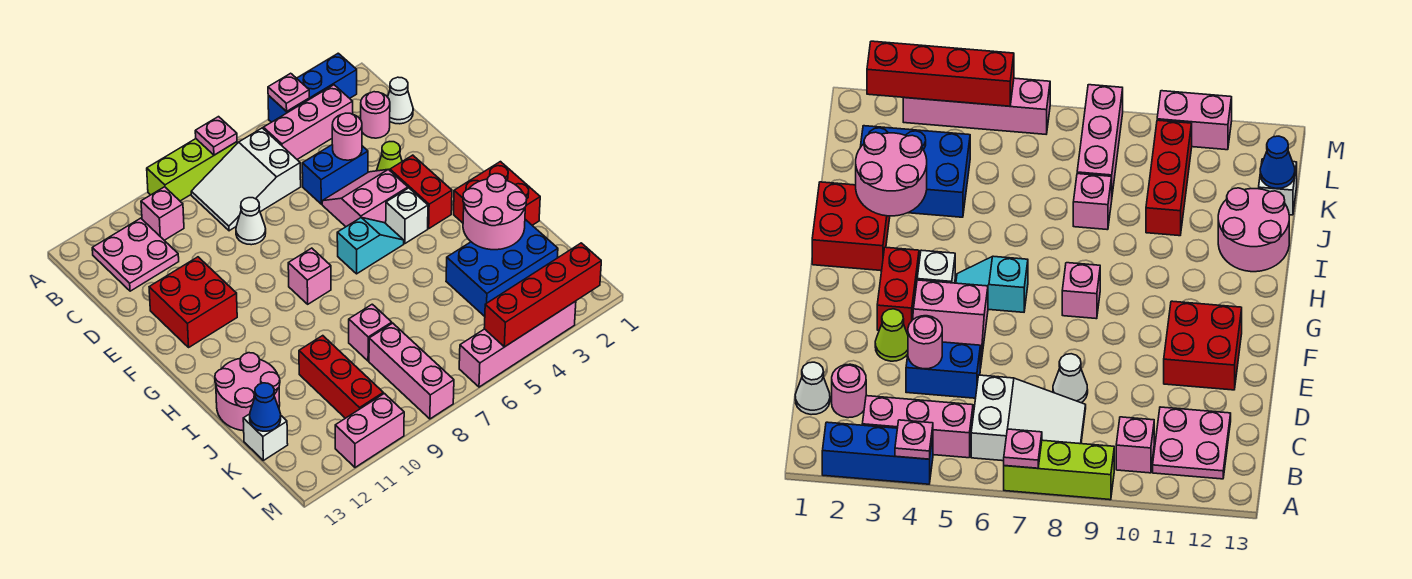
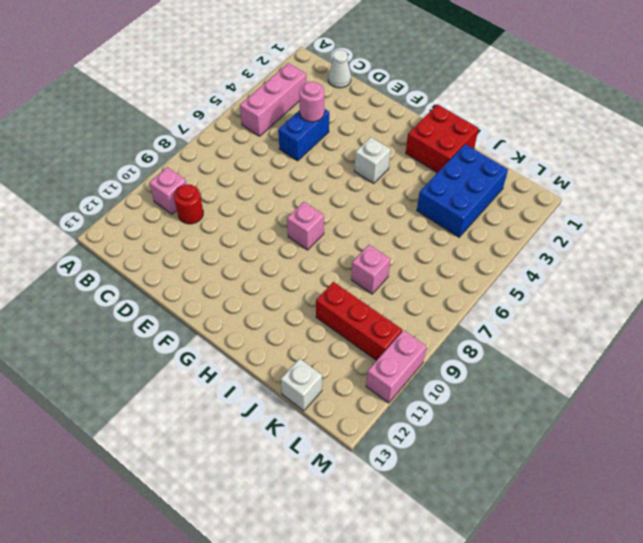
red 1x1 round brick [174,184,203,224] -> none
none -> blue 1x3 brick [268,53,357,122]
none -> lime 1x3 brick [147,139,237,201]
none -> white 2x3 slope [191,128,301,231]
none -> pink 2x2 plate [92,218,179,291]

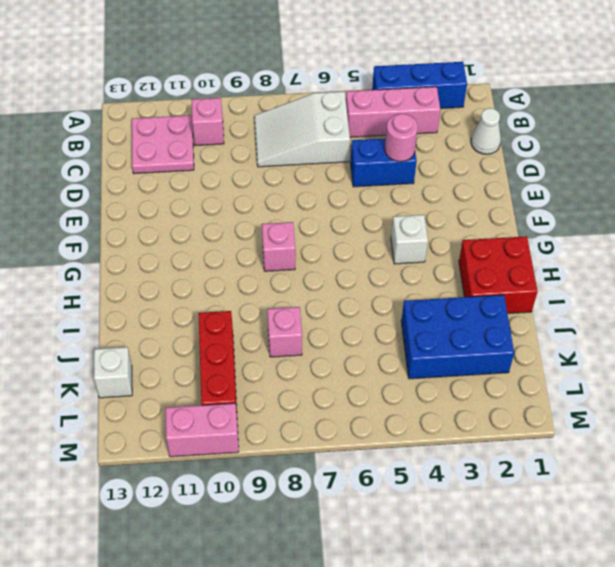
none -> lime 1x3 brick [147,139,237,201]
none -> pink 1x1 round brick [361,92,390,138]
none -> white 1x1 cone [236,198,266,245]
none -> lime 1x1 cone [377,142,402,171]

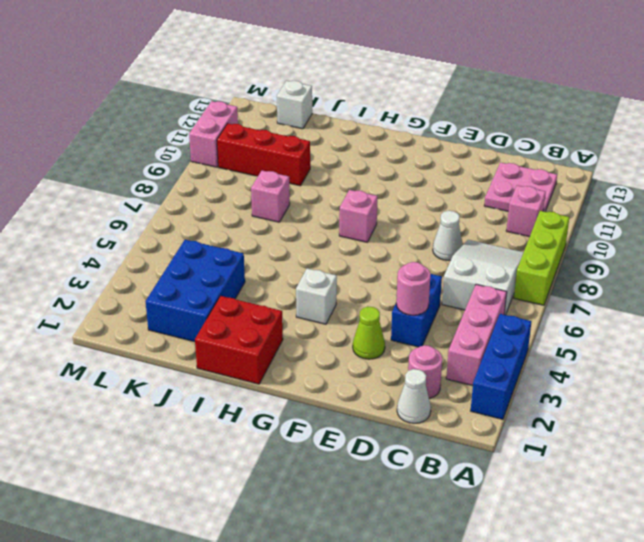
none -> pink 2x2 slope [322,169,408,227]
none -> red 2x2 brick [149,257,237,347]
none -> red 1x2 brick [390,155,452,228]
none -> cyan 1x2 slope [337,218,404,274]

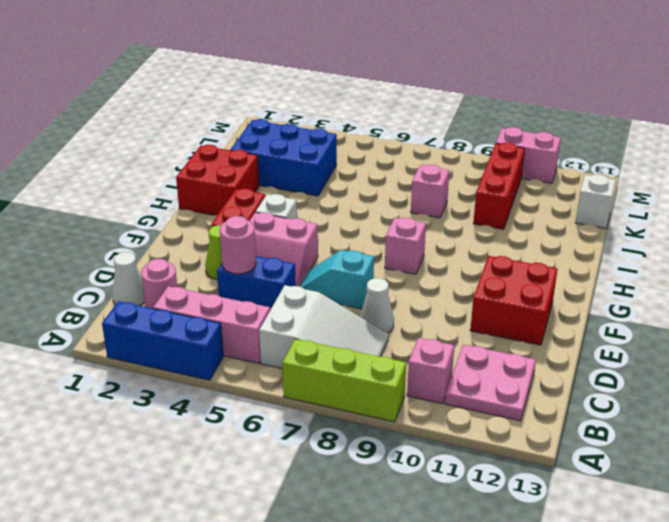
cyan 1x2 slope [300,250,374,309] -> cyan 1x2 slope moved to [337,218,404,274]
none -> pink 2x2 round brick [215,353,280,431]
none -> pink 1x3 brick [369,323,454,419]
none -> pink 1x4 brick [459,301,576,387]
none -> pink 1x1 plate [268,73,309,112]

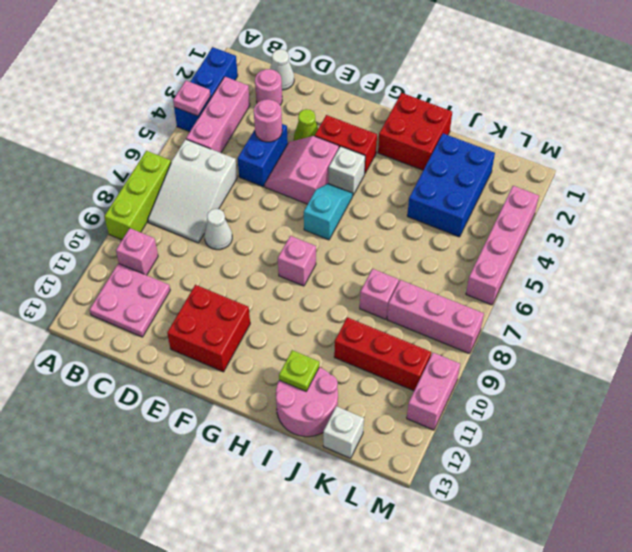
lime 1x1 plate [279,350,319,391] -> none
none -> pink 1x1 plate [195,117,237,155]
none -> pink 2x2 round brick [463,174,527,250]
none -> blue 1x1 cone [250,383,281,431]
none -> red 1x4 brick [484,243,601,347]

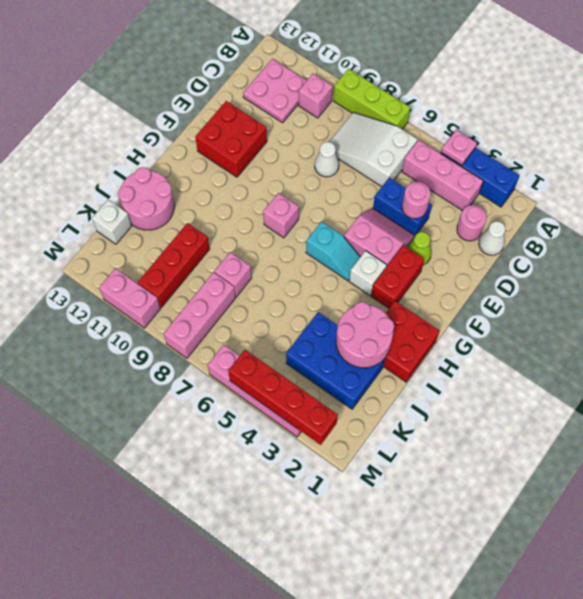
none -> pink 1x1 plate [195,117,237,155]
none -> blue 1x1 cone [250,383,281,431]

